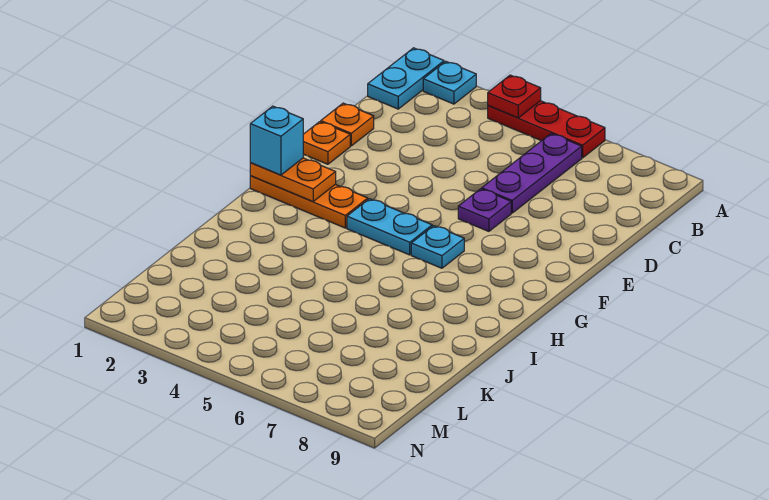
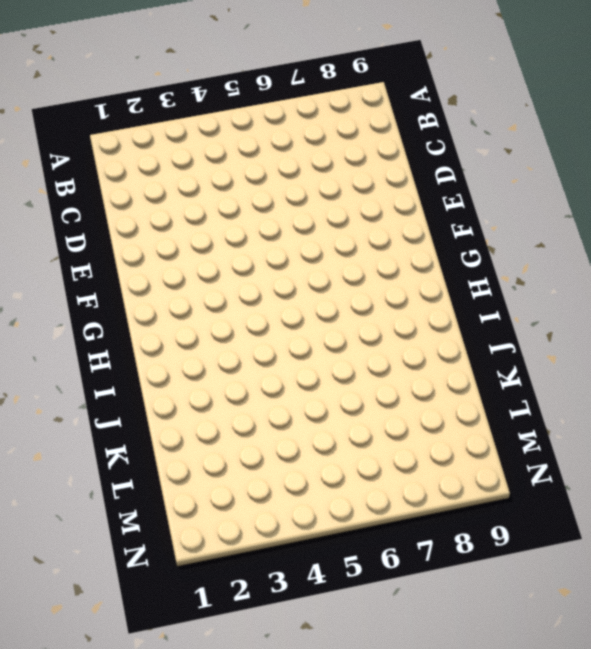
none -> cyan 1x2 plate [368,48,444,109]
none -> cyan 1x1 plate [423,61,476,104]
none -> red 1x3 plate [488,101,605,158]

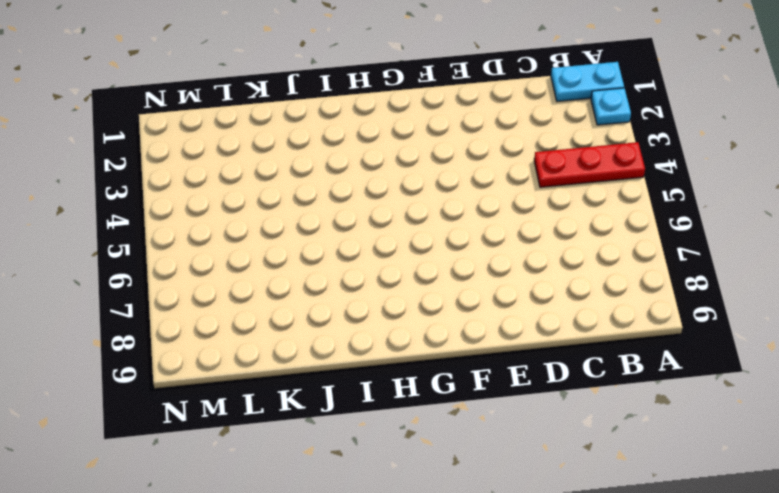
red 1x3 plate [534,142,645,187] -> red 1x3 plate turned to [488,101,605,158]
none -> purple 1x3 plate [482,134,582,213]
none -> orange 1x1 plate [321,103,374,146]
none -> orange 1x1 plate [303,122,350,164]

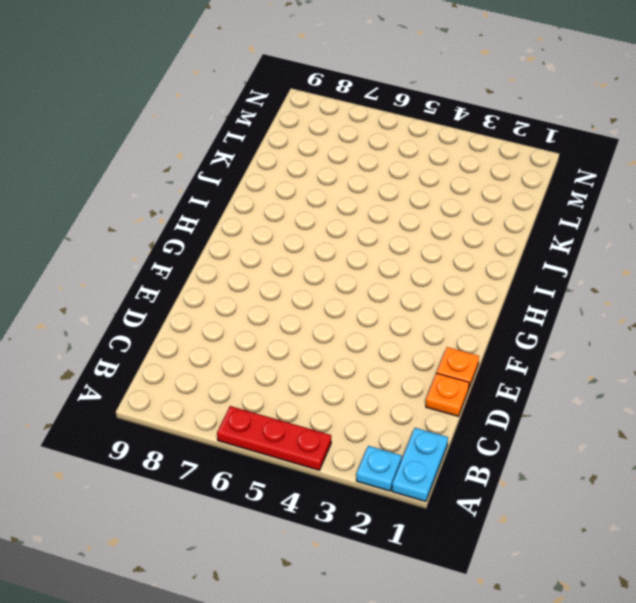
none -> purple 1x3 plate [482,134,582,213]
none -> purple 1x1 plate [458,189,511,231]
none -> orange 1x3 plate [250,176,368,228]

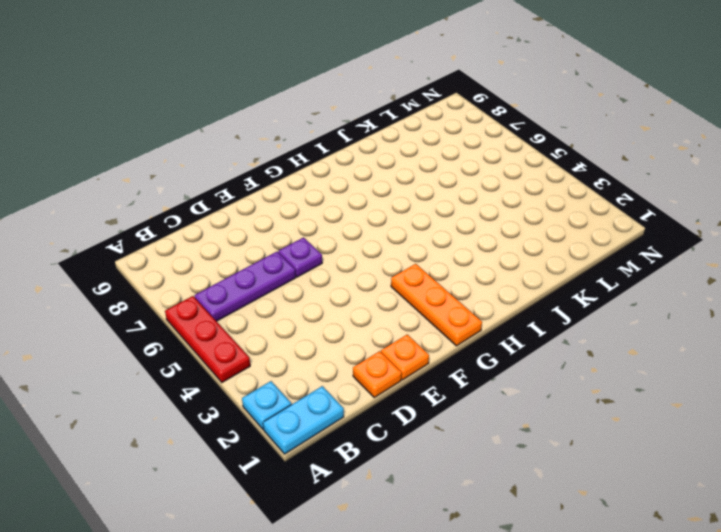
none -> cyan 1x2 plate [347,199,432,255]
none -> cyan 1x1 plate [411,226,464,268]
none -> red 1x1 plate [488,75,541,118]

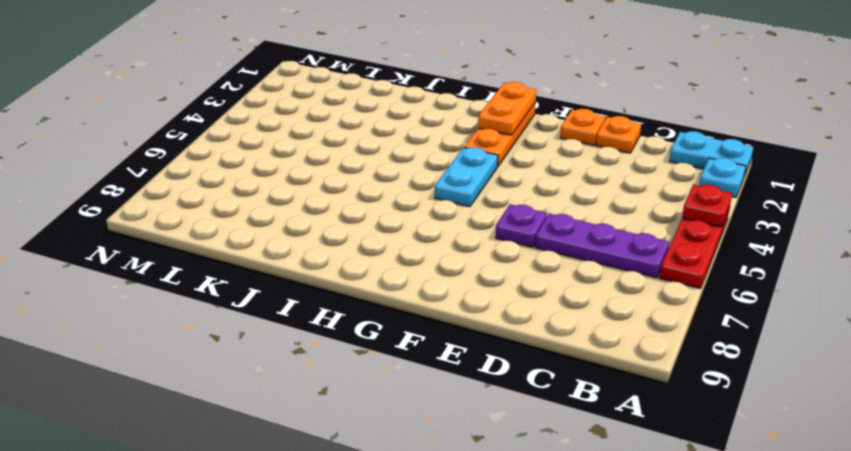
none -> cyan 1x1 plate [411,226,464,268]
none -> cyan 1x1 brick [250,106,303,175]

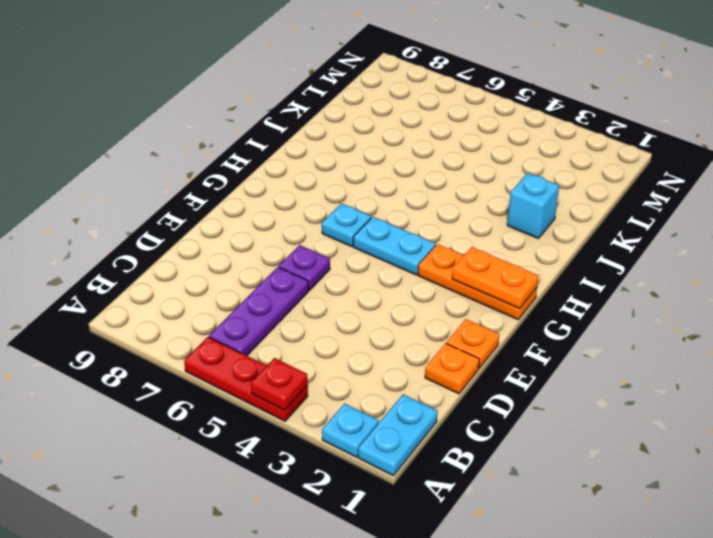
cyan 1x1 brick [507,173,559,238] -> cyan 1x1 brick moved to [250,106,303,175]

